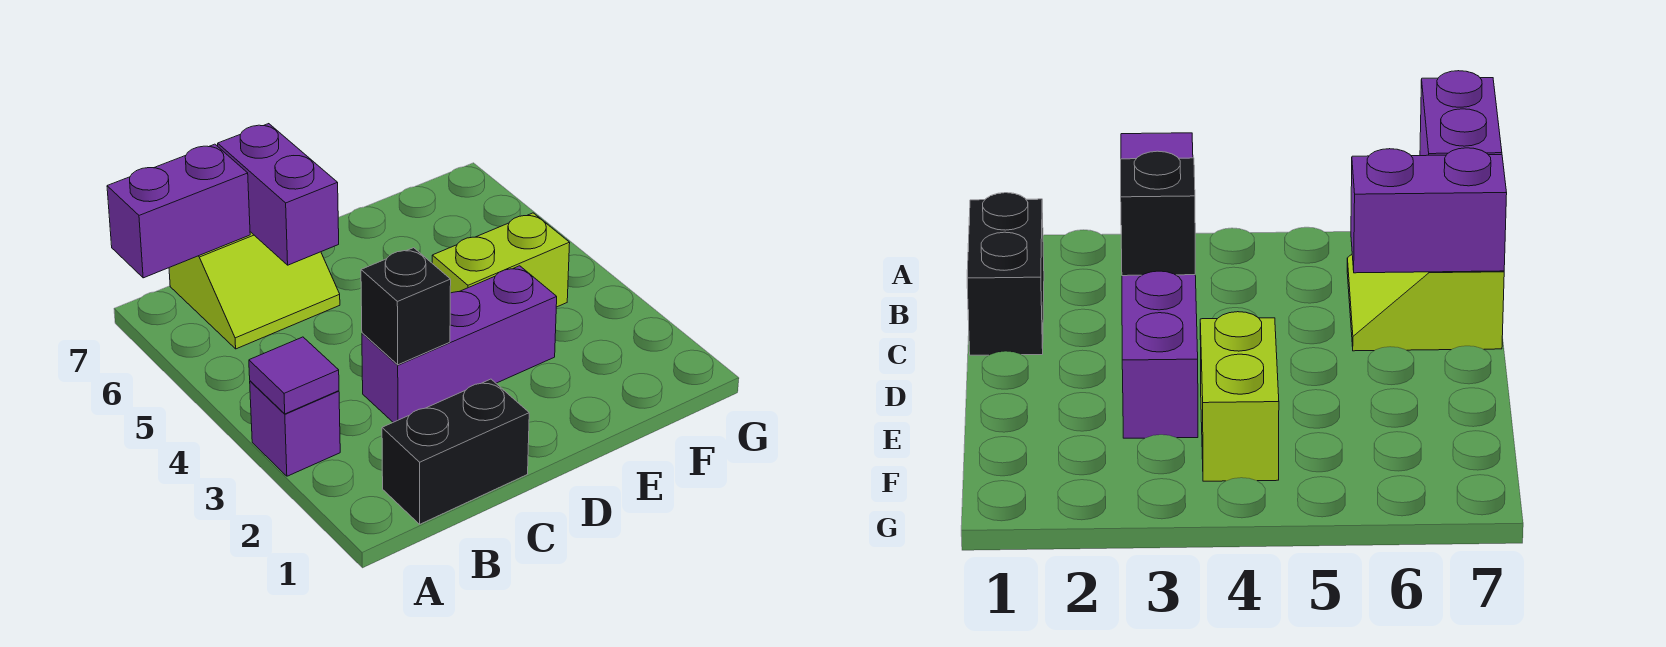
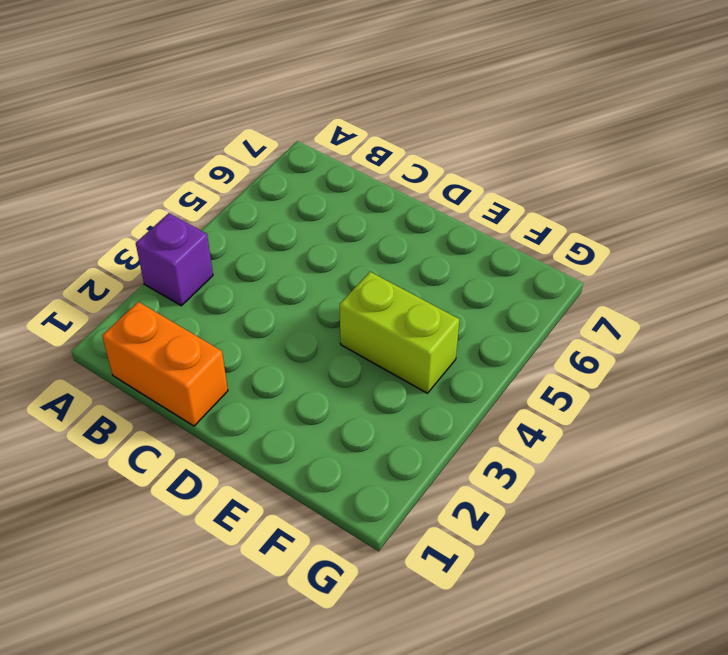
orange 1x2 brick [102,302,228,426] -> black 1x2 brick [382,379,529,524]
none -> lime 2x2 slope [169,232,340,349]
none -> purple 1x3 brick [362,266,557,422]

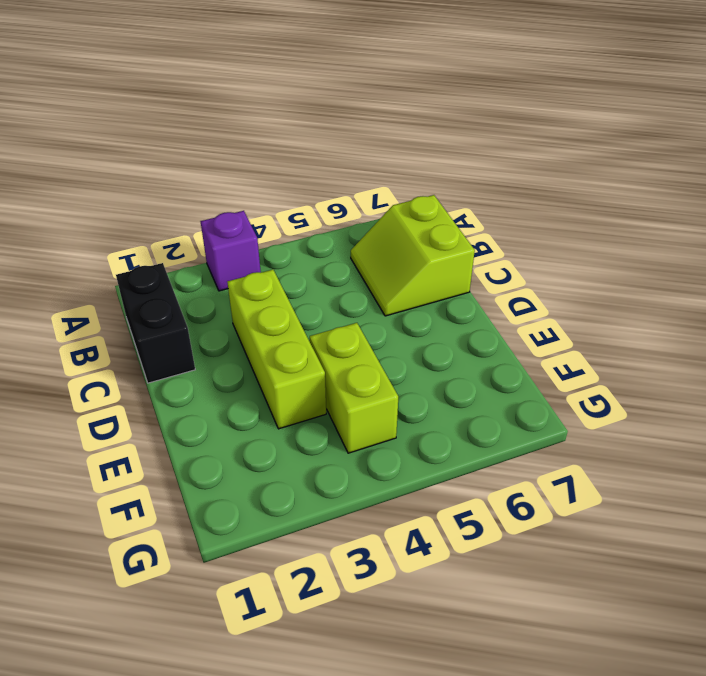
lime 1x3 brick [227,270,326,429] -> purple 1x3 brick [362,266,557,422]
none -> purple 1x1 tile [249,337,339,414]
none -> purple 1x2 brick [107,144,250,278]

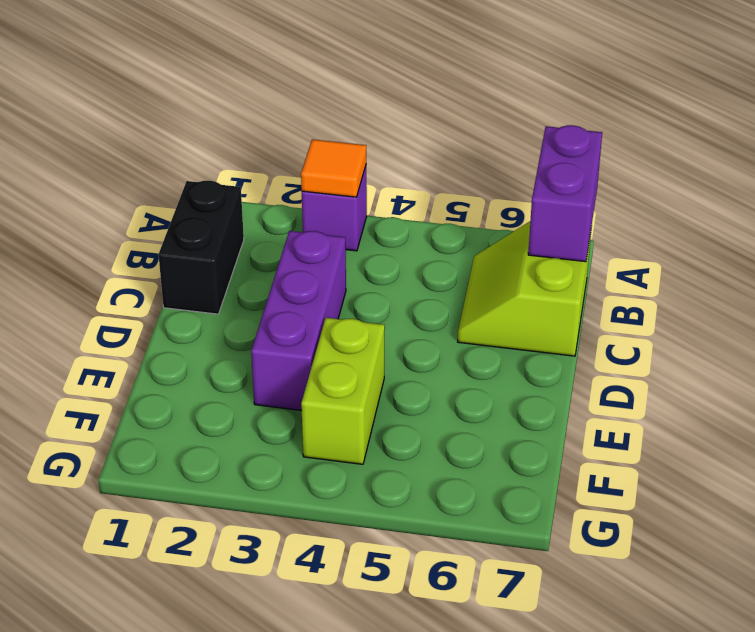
orange 1x1 tile [301,139,366,197] -> purple 1x1 tile [249,337,339,414]
none -> black 1x1 brick [361,248,451,365]
none -> purple 1x2 brick [218,124,339,265]

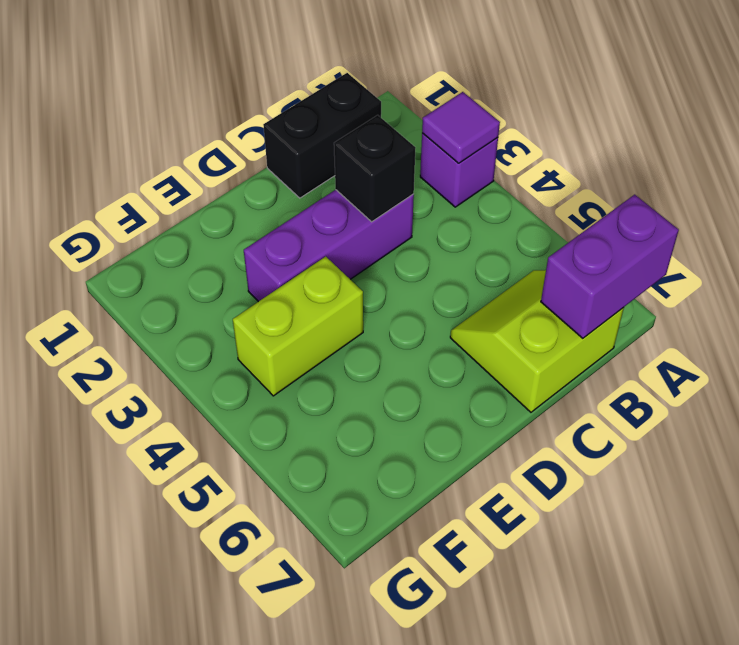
none -> purple 1x2 brick [218,124,339,265]

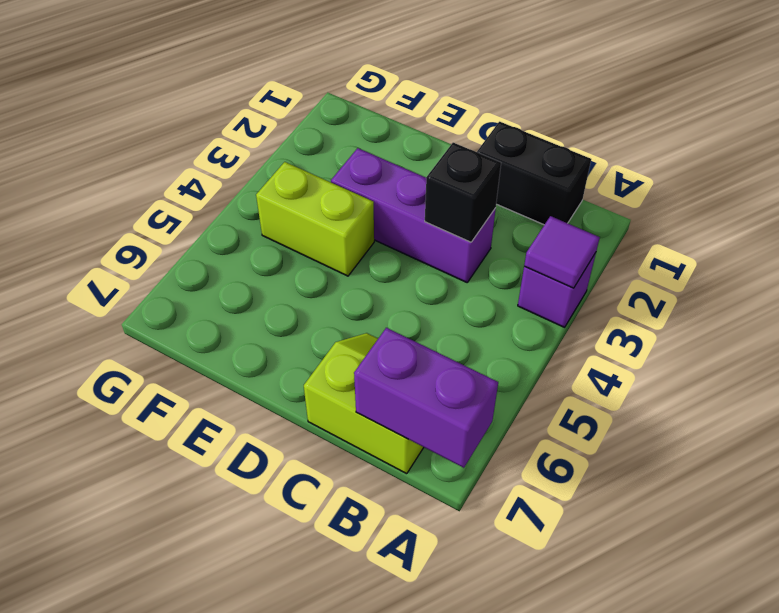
none -> purple 1x2 brick [218,124,339,265]

